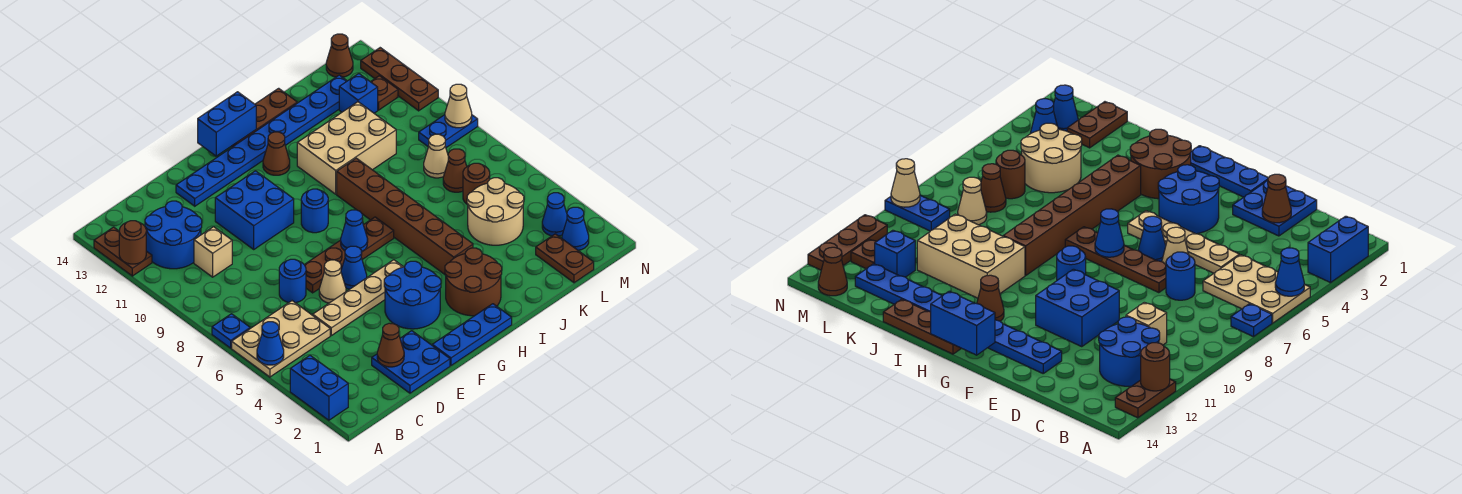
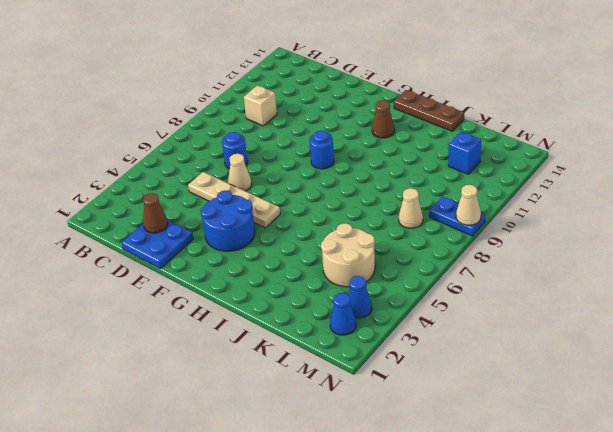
none -> blue 1x2 brick [290,356,348,420]
none -> tan 2x3 plate [232,301,330,377]
none -> blue 1x1 plate [212,314,250,348]
none -> brown 1x2 plate [94,227,152,276]

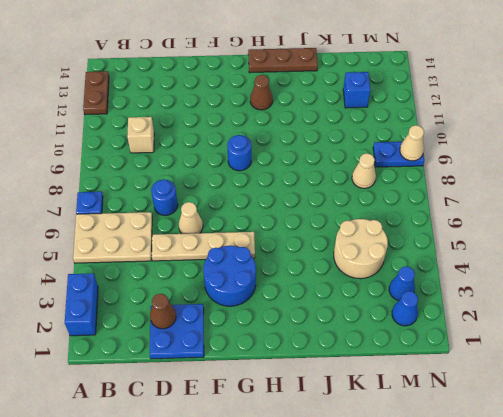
none -> blue 2x2 round brick [145,201,202,269]
none -> brown 1x4 plate [304,217,394,293]
none -> blue 2x2 brick [215,171,294,249]
none -> blue 1x8 plate [176,75,347,206]

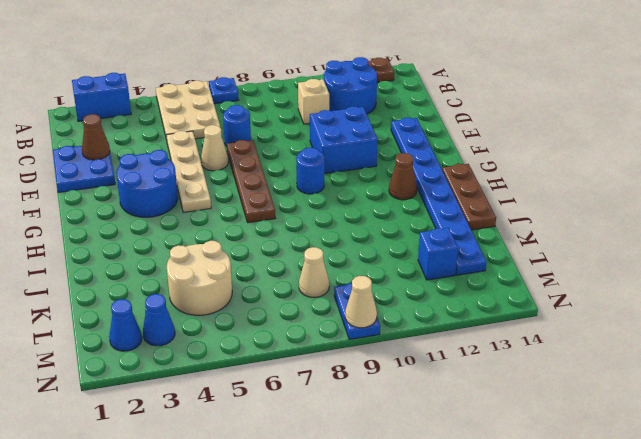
none -> blue 1x3 plate [432,304,512,366]
none -> blue 1x1 cone [341,246,367,289]
none -> brown 2x2 round brick [445,248,502,316]
none -> brown 1x6 brick [337,158,473,275]

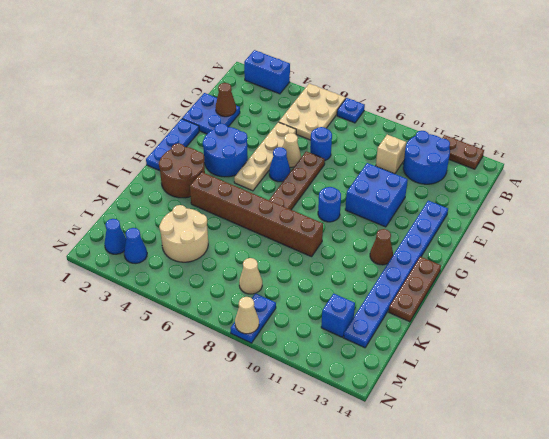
none -> tan 2x3 brick [297,102,396,194]
none -> brown 1x2 plate [536,234,594,283]
none -> brown 1x1 round brick [463,163,490,204]
none -> brown 1x1 cone [443,149,467,192]

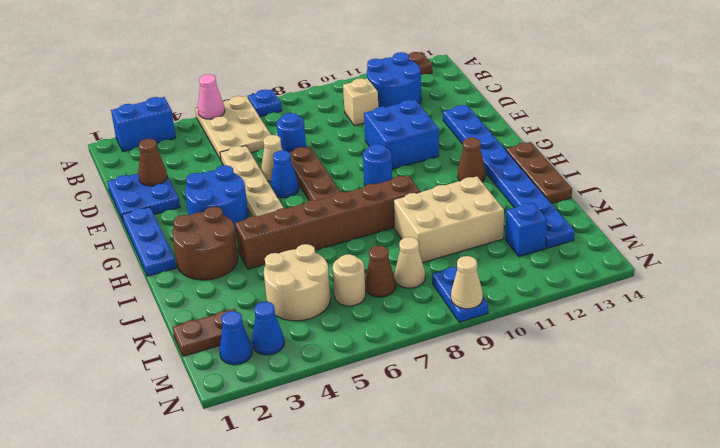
pink 1x1 cone [198,74,225,119] -> blue 1x1 cone [257,322,284,365]
tan 2x3 brick [394,177,504,263] -> tan 2x3 brick turned to [297,102,396,194]
tan 1x1 round brick [333,254,366,306] -> brown 1x1 round brick [463,163,490,204]
none -> brown 1x1 plate [371,76,398,110]
none -> brown 1x1 cone [326,34,353,77]
none -> brown 1x3 plate [361,48,438,111]
none -> brown 1x1 round brick [119,221,146,264]

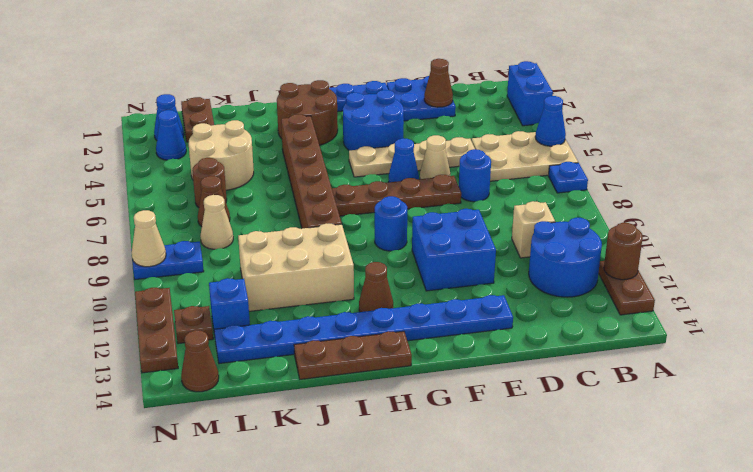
none -> blue 1x1 cone [341,210,368,251]
none -> blue 1x2 brick [198,92,256,156]

